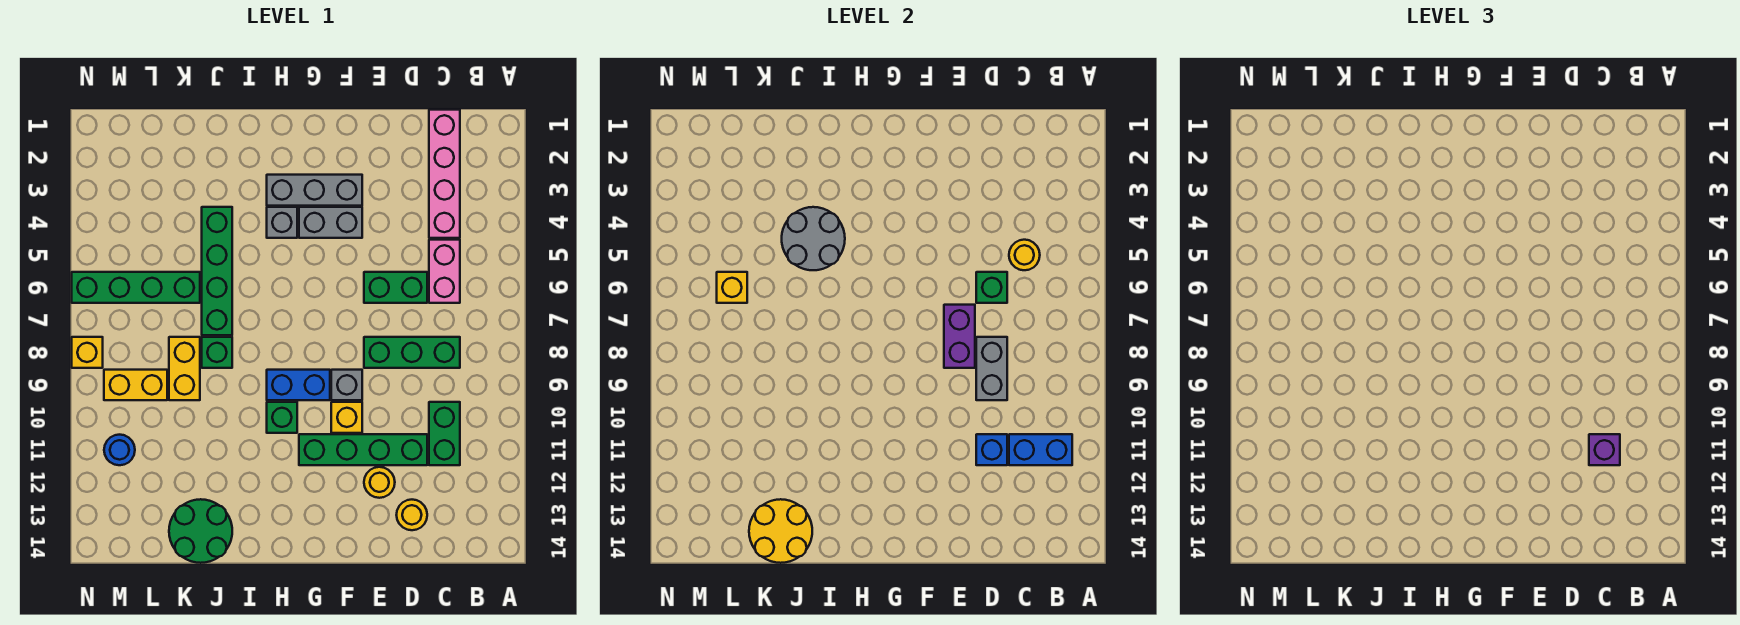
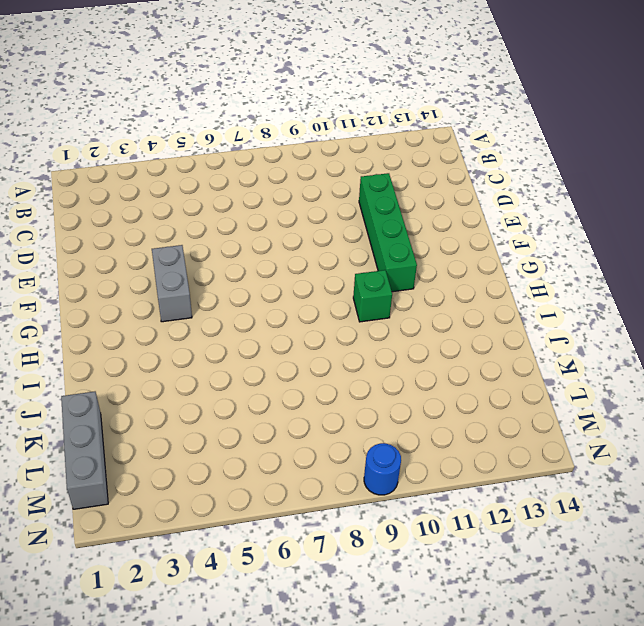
grey 1x3 brick [61,392,108,509] -> grey 1x3 brick moved to [267,175,362,206]
blue 1x1 round brick [364,443,401,495] -> blue 1x1 round brick moved to [104,435,135,465]
none -> pink 1x4 brick [429,110,460,238]
none -> pink 1x2 brick [429,240,460,303]
none -> green 1x3 brick [364,337,460,368]
none -> green 1x2 brick [429,402,460,465]

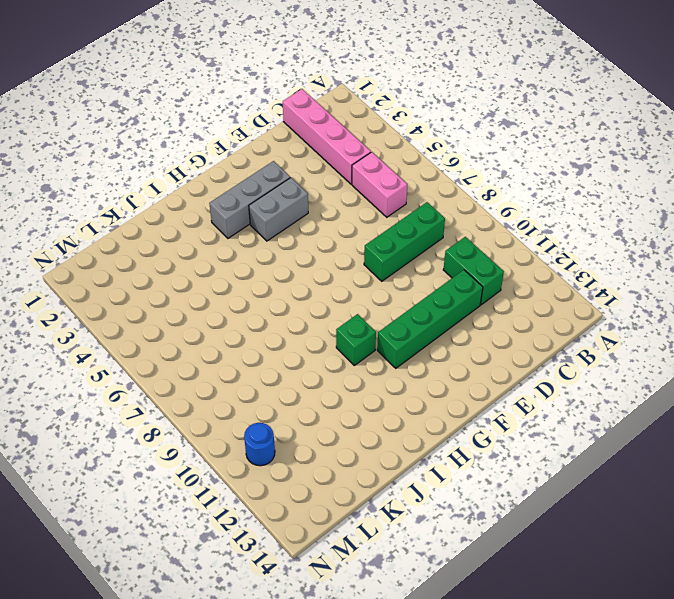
none -> green 1x2 brick [364,272,427,303]
none -> yellow 1x1 round brick [397,500,427,530]
none -> yellow 1x1 round brick [364,467,395,498]
none -> grey 1x1 brick [331,370,362,400]

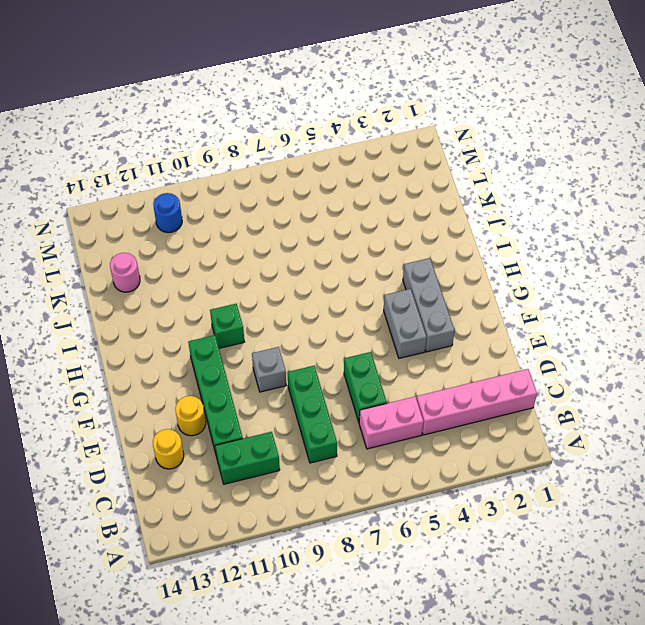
pink 1x1 round brick [110,253,140,292] -> green 2x2 round brick [169,499,232,563]
none -> yellow 1x1 brick [331,402,362,433]
none -> blue 1x2 brick [267,370,330,400]
none -> grey 1x1 brick [267,207,297,238]
none -> green 1x4 brick [202,207,232,335]

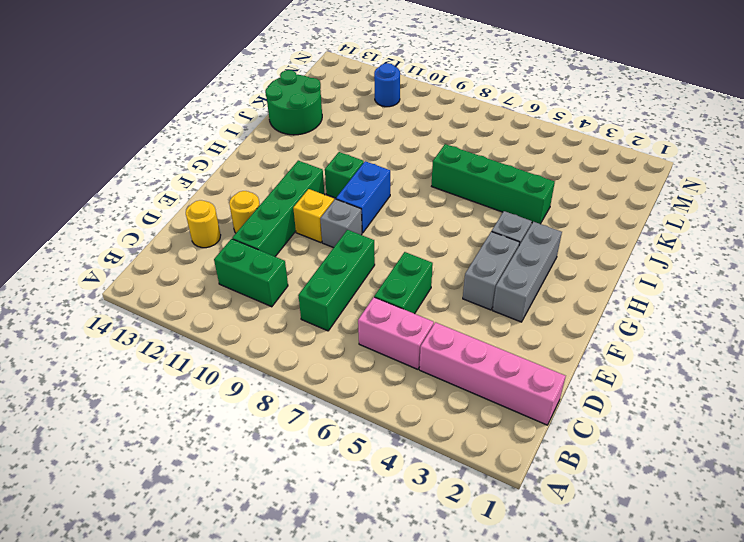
none -> green 1x1 brick [202,337,232,368]
none -> green 1x4 brick [72,272,200,303]
none -> yellow 1x2 brick [169,337,200,400]
none -> yellow 1x2 brick [104,370,167,400]

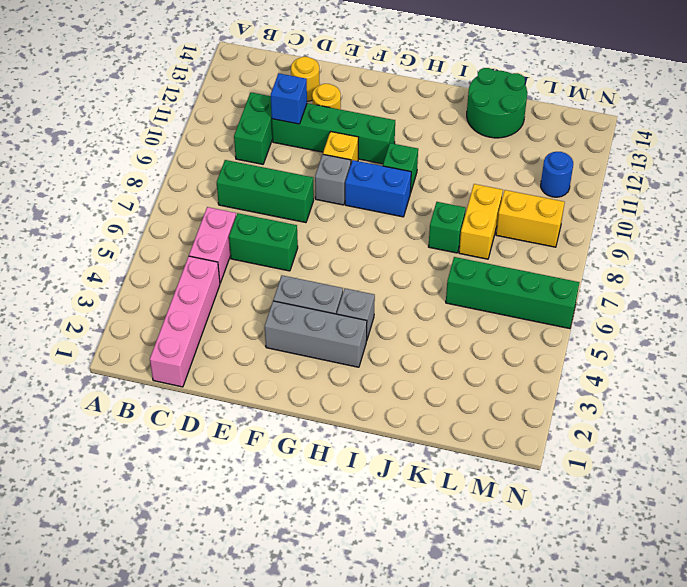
none -> green 1x4 brick [202,207,232,335]
none -> yellow 1x1 brick [72,337,103,368]
none -> blue 1x2 brick [1009,434,1072,465]
none -> yellow 1x1 round brick [1009,240,1040,270]

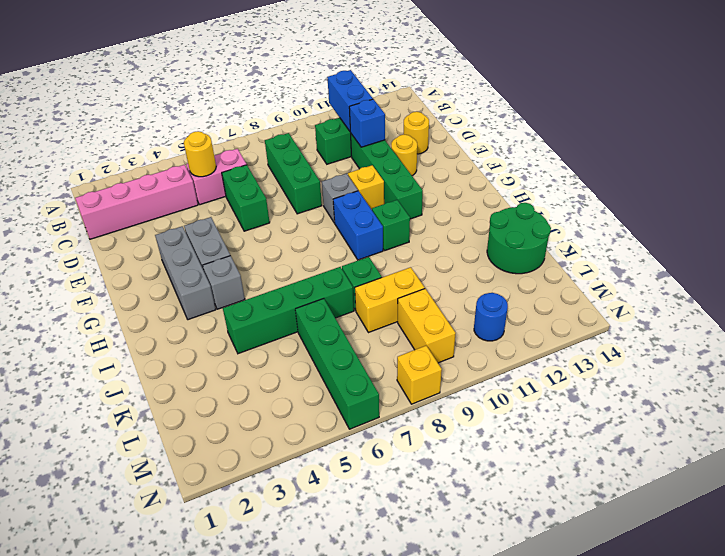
none -> green 1x1 brick [976,272,1007,303]
none -> grey 1x2 brick [976,337,1007,400]
none -> purple 1x2 brick [944,305,975,368]
none -> grey 2x2 round brick [782,207,845,270]

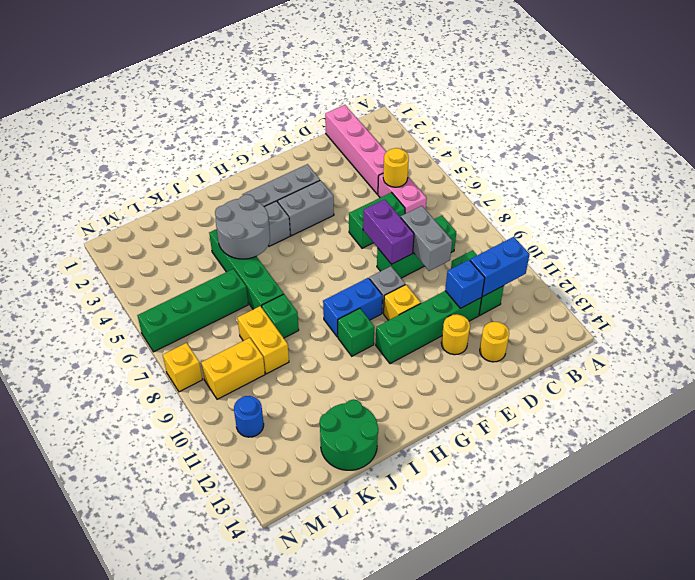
none -> green 1x1 brick [976,272,1007,303]
none -> yellow 2x2 round brick [749,499,812,563]
none -> yellow 1x1 brick [717,272,747,303]
none -> purple 1x1 brick [1589,434,1620,465]

